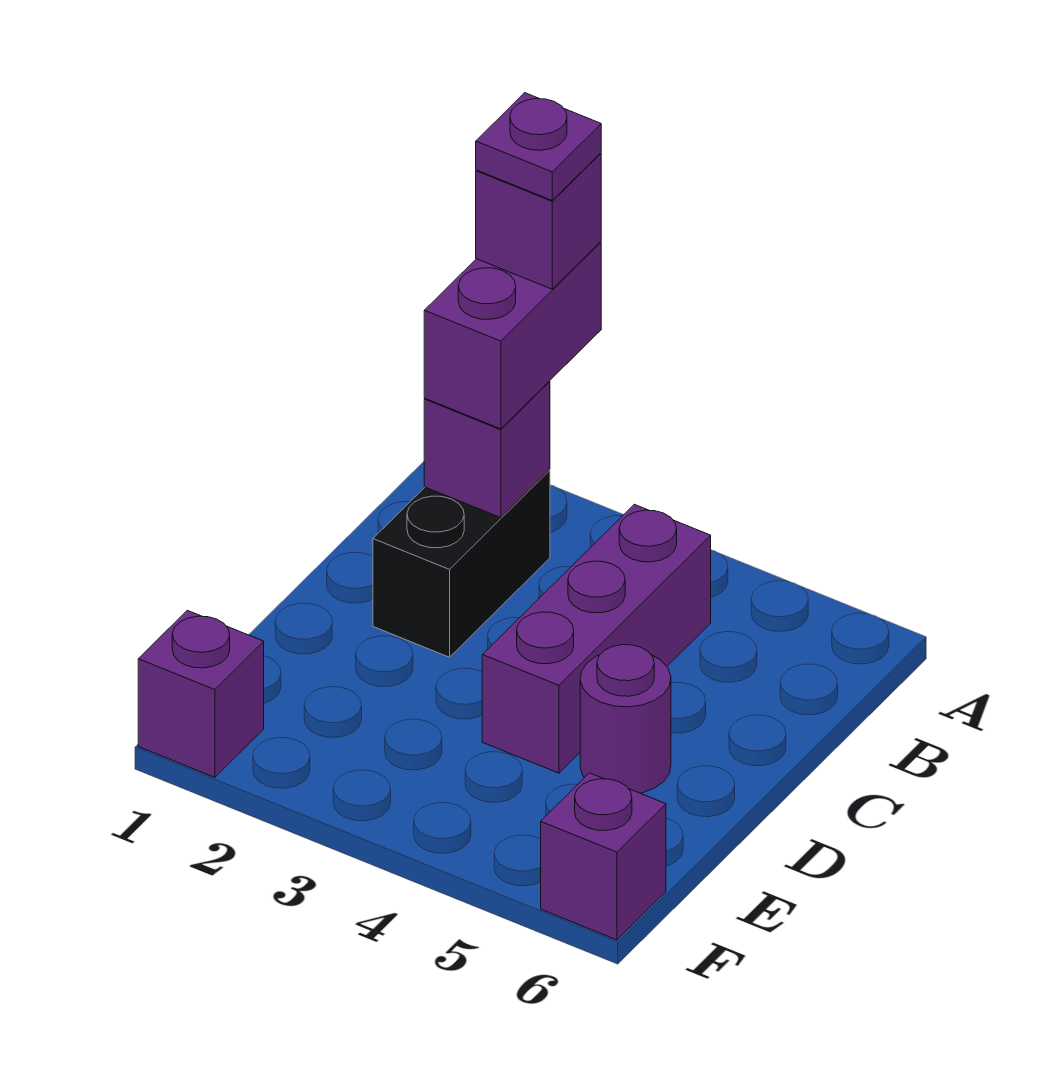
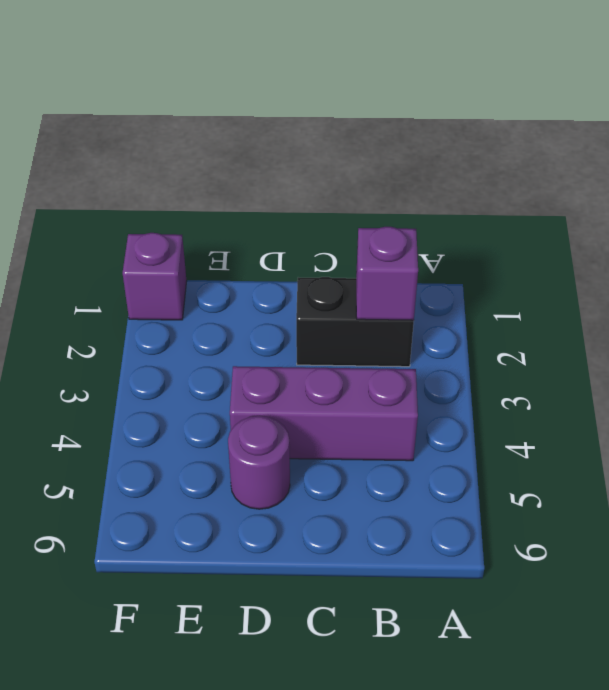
none -> purple 1x1 brick [541,773,666,940]
none -> purple 1x2 brick [424,242,601,429]

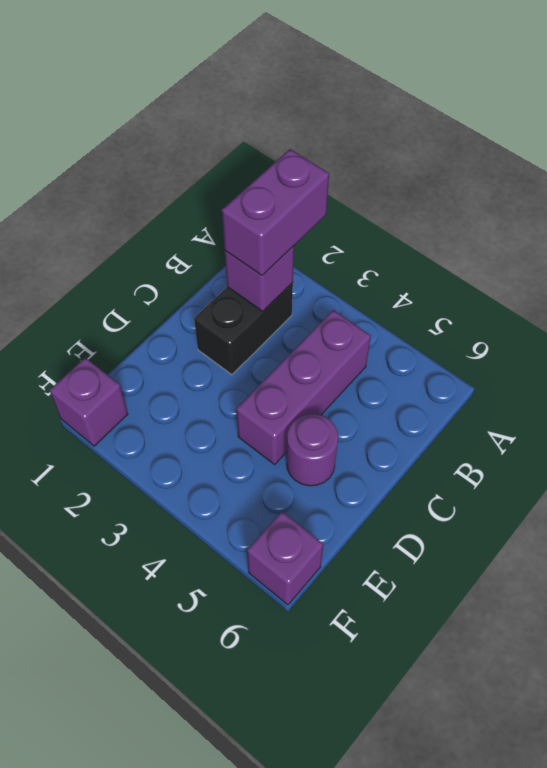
none -> purple 1x1 brick [476,153,601,289]
none -> purple 1x1 plate [476,93,601,200]

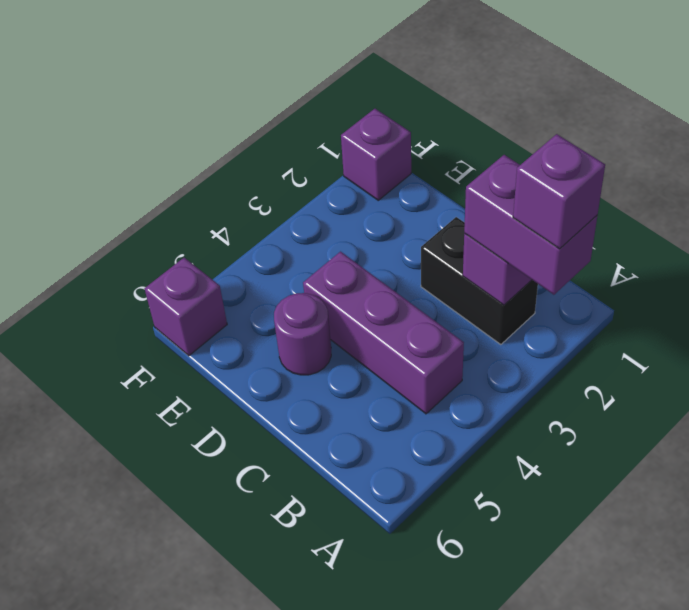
none -> purple 1x1 plate [476,93,601,200]

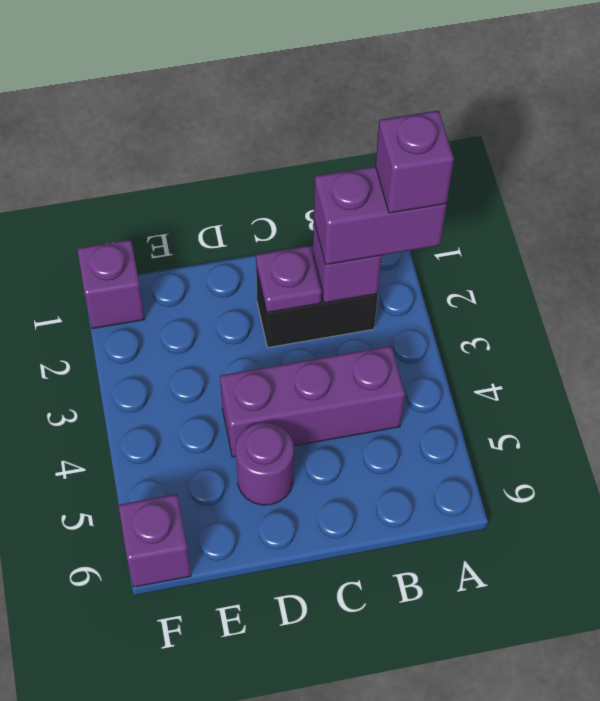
purple 1x1 plate [256,246,322,313] -> purple 1x1 plate moved to [476,93,601,200]

